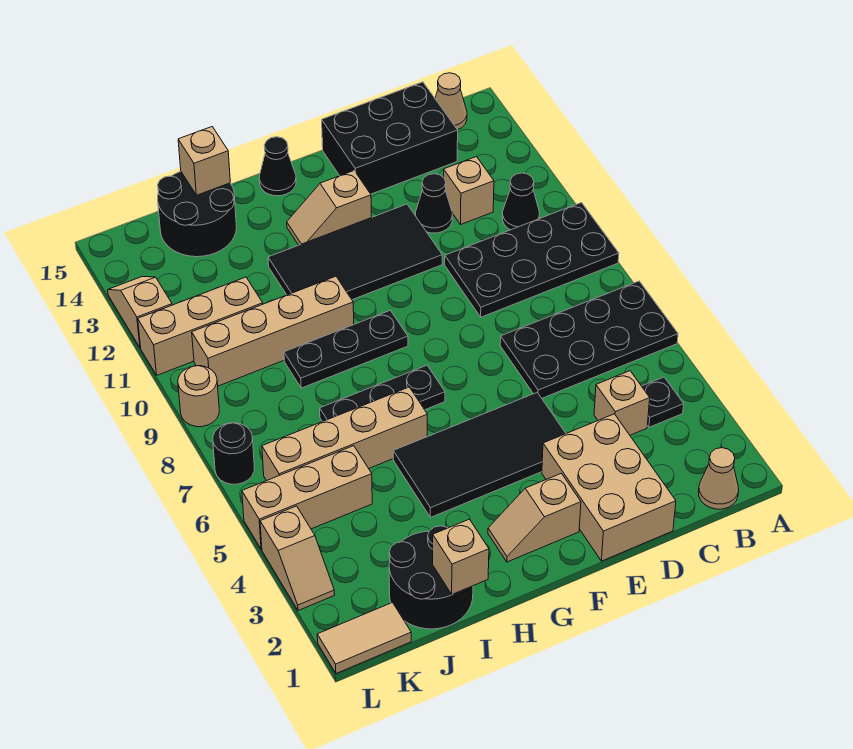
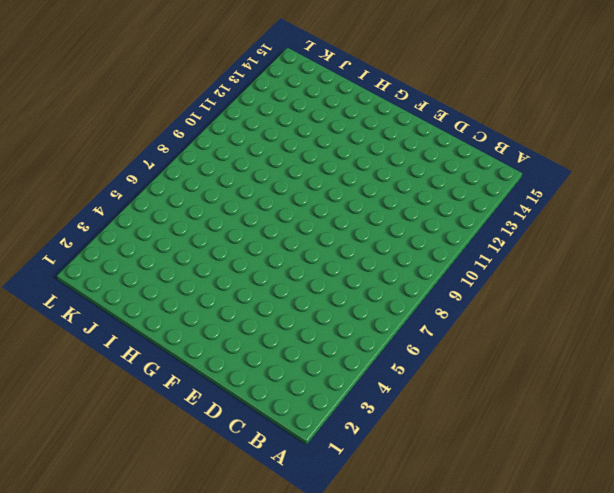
none -> black 2x4 plate [500,281,678,398]
none -> black 2x4 plate [445,203,619,317]
none -> tan 1x1 cone [699,448,739,509]
none -> black 1x1 plate [642,377,684,427]

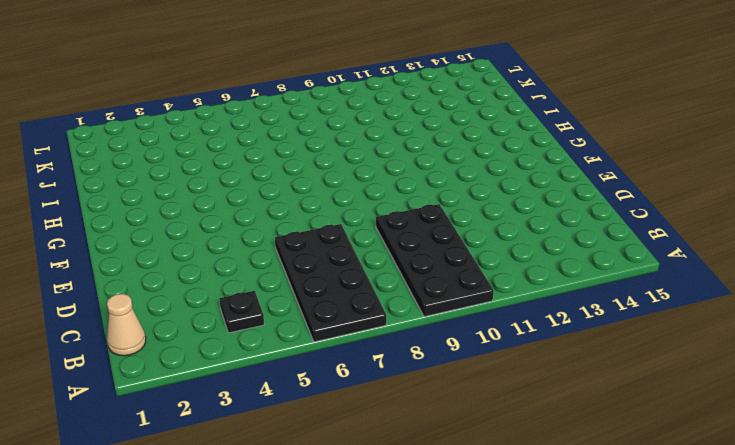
none -> black 1x1 cone [503,173,539,230]
none -> tan 1x1 cone [435,73,467,130]
none -> tan 1x1 brick [594,371,650,435]
none -> tan 1x1 brick [444,157,494,224]

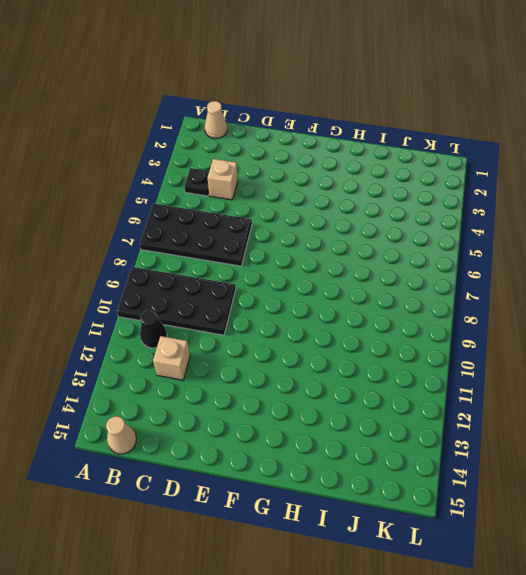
none -> black 2x3 brick [322,82,458,194]
none -> tan 2x3 brick [542,414,676,561]
none -> black 1x1 cone [416,174,452,233]
none -> black 2x4 tile [393,393,566,517]

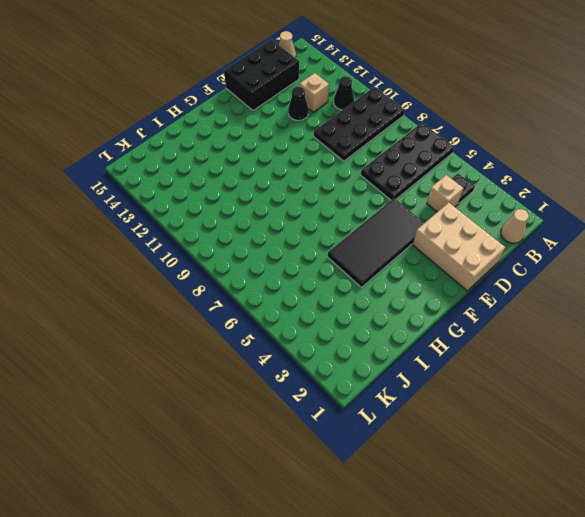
none -> black 2x4 tile [268,204,442,300]
none -> tan 1x2 slope [488,473,581,562]
none -> tan 1x2 slope [287,171,372,245]
none -> black 1x3 plate [320,365,445,422]

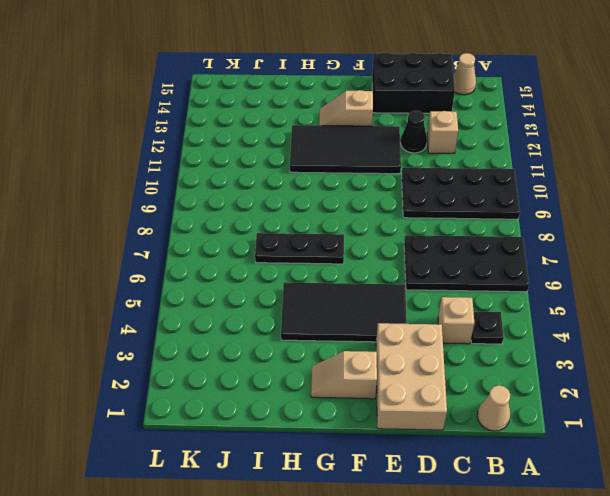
none -> black 1x1 cone [503,173,539,230]
none -> black 1x3 plate [284,310,408,388]
none -> black 1x1 cone [259,137,296,196]
none -> tan 1x4 brick [262,387,427,481]

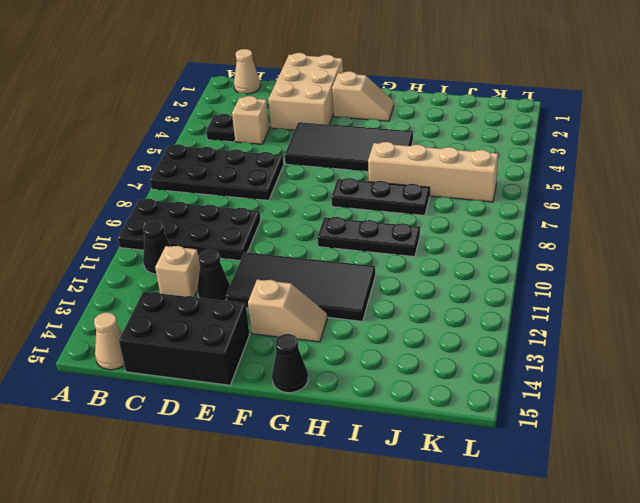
none -> tan 1x4 brick [192,276,354,386]
none -> black 2x2 round brick [389,526,473,629]
none -> black 2x2 round brick [158,171,237,257]
none -> tan 1x3 brick [242,446,372,549]

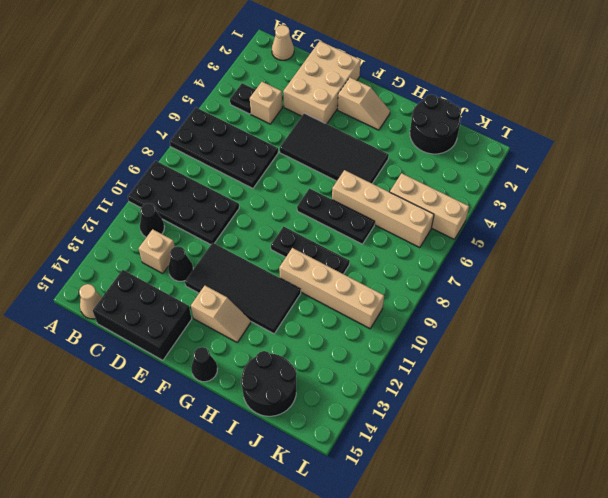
none -> tan 1x3 brick [138,277,263,375]
none -> tan 1x2 tile [317,603,411,674]
none -> tan 1x2 slope [260,506,334,611]
none -> black 1x1 round brick [213,423,254,484]

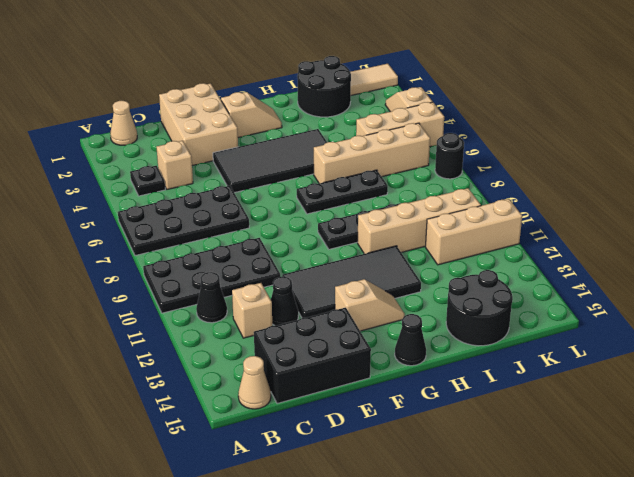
none -> tan 1x1 round brick [178,366,219,427]
none -> tan 1x2 slope [108,276,172,348]
none -> tan 1x1 brick [433,519,489,594]
none -> tan 1x1 brick [178,127,230,195]

